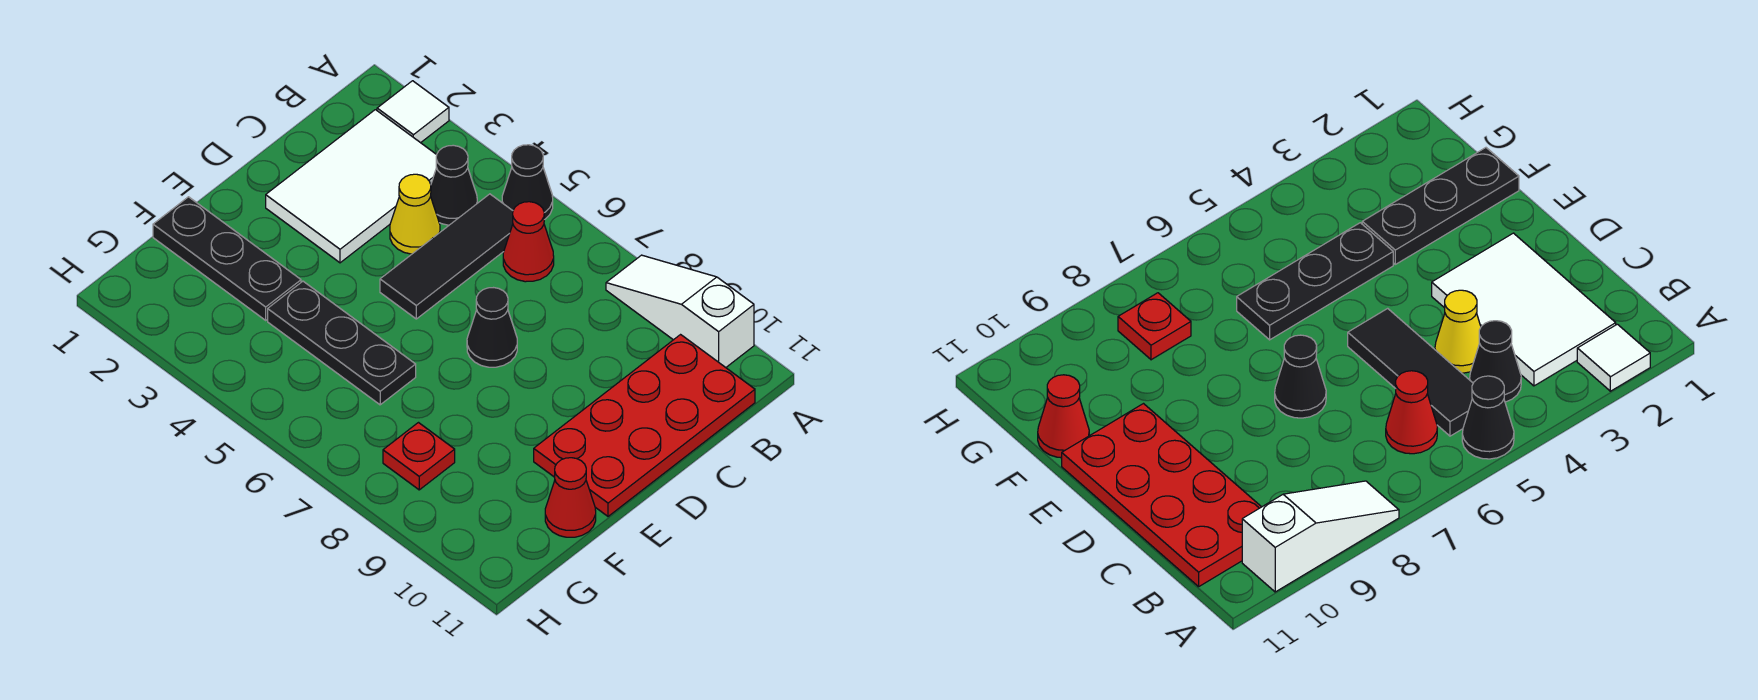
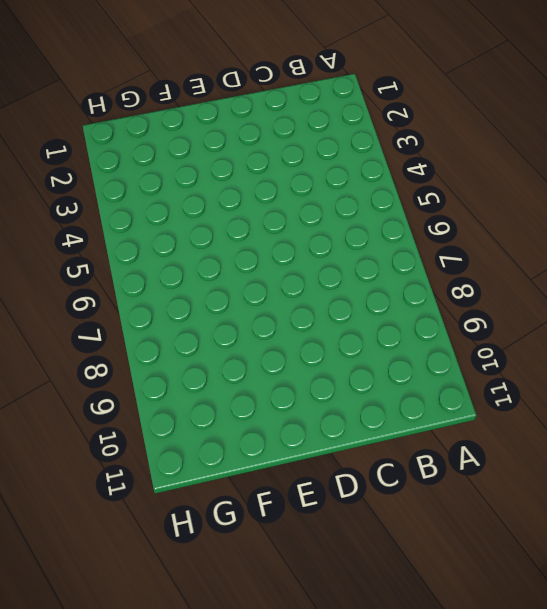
none -> white 1x1 tile [377,81,449,143]
none -> black 1x1 cone [502,145,553,220]
none -> white 1x3 slope [606,255,754,367]

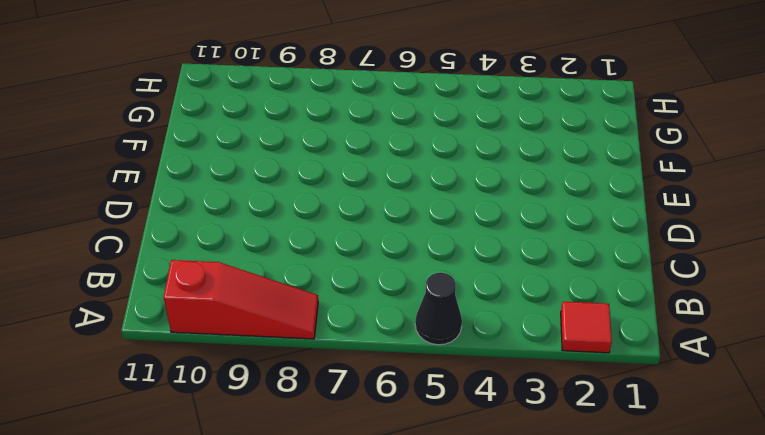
red 1x1 tile [561,302,612,353] -> white 1x1 tile [377,81,449,143]
red 1x3 slope [164,260,318,339] -> white 1x3 slope [606,255,754,367]
none -> white 2x3 tile [266,110,437,263]
none -> black 1x1 cone [431,145,477,225]
none -> black 1x3 tile [380,194,513,319]

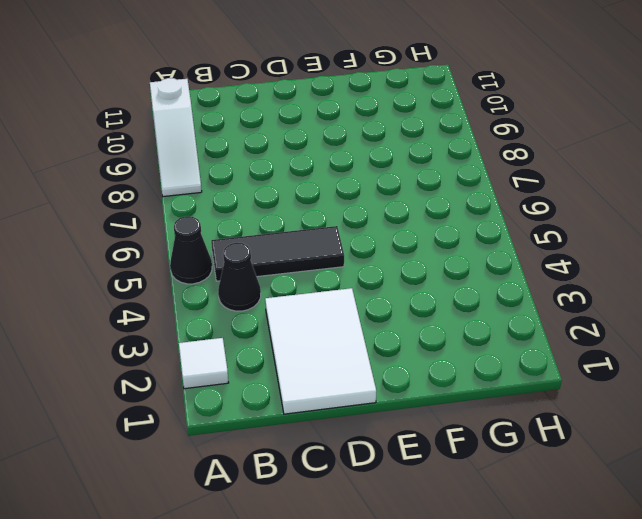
white 2x3 tile [265,288,376,414] -> white 2x3 tile turned to [266,110,437,263]
none -> red 1x1 cone [503,202,554,282]
none -> red 2x4 plate [534,335,755,516]
none -> yellow 1x1 cone [390,174,440,254]

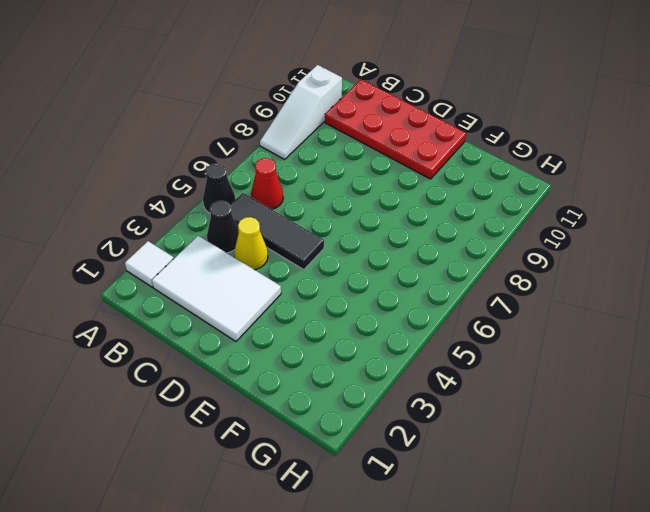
none -> black 1x1 cone [467,288,517,367]
none -> black 1x3 plate [153,197,301,320]
none -> black 1x3 plate [268,281,416,405]

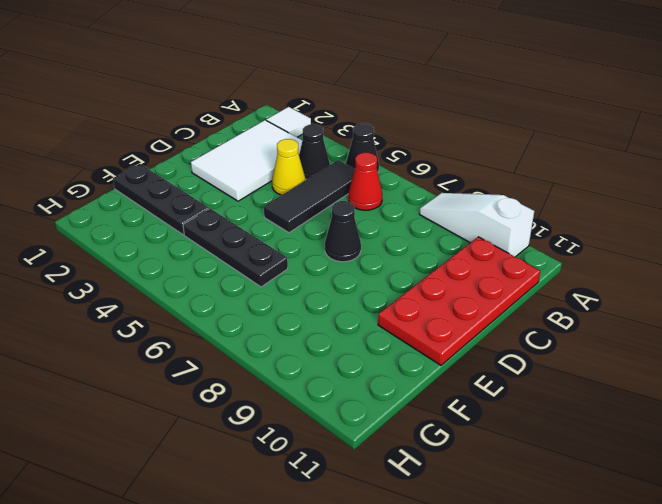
none -> red 1x1 cone [545,458,596,537]
none -> red 1x1 plate [383,423,455,490]

